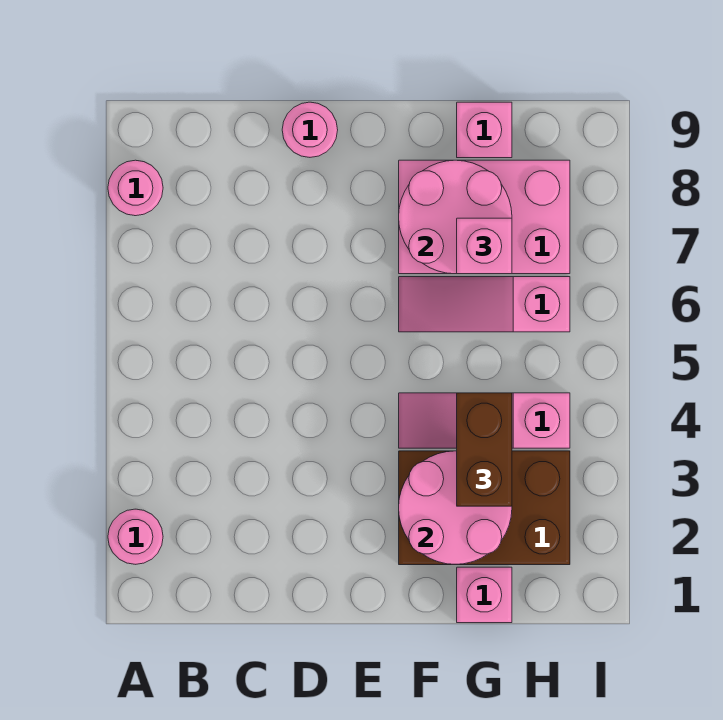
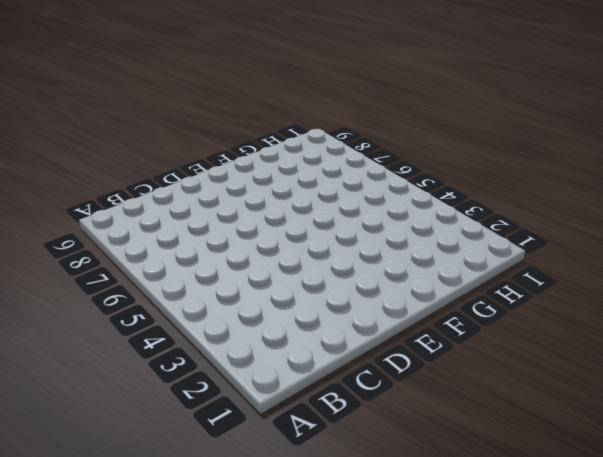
none -> pink 1x1 round brick [108,509,163,564]
none -> pink 1x1 round brick [108,160,163,216]
none -> pink 1x1 round brick [282,102,338,157]

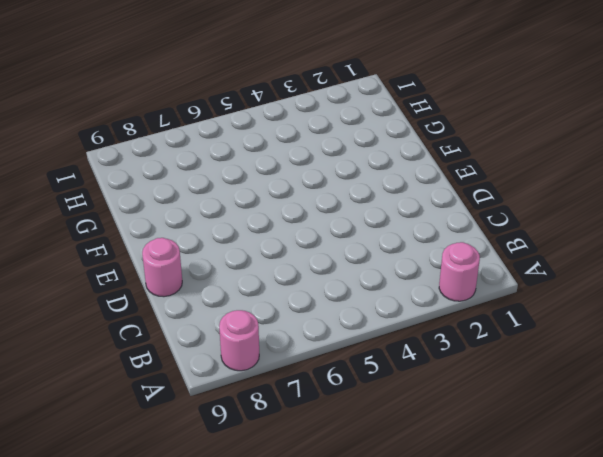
none -> brown 2x3 brick [399,451,570,565]
none -> pink 1x3 slope [399,393,570,448]
none -> pink 1x3 slope [399,277,570,332]

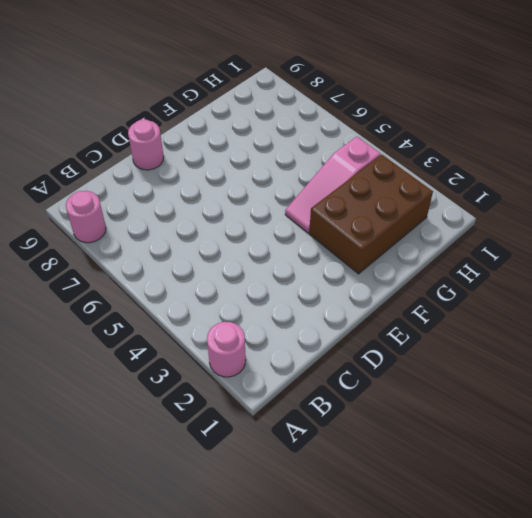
none -> pink 1x3 slope [399,277,570,332]
none -> pink 2x3 brick [399,160,570,274]
none -> pink 1x1 brick [457,567,512,623]

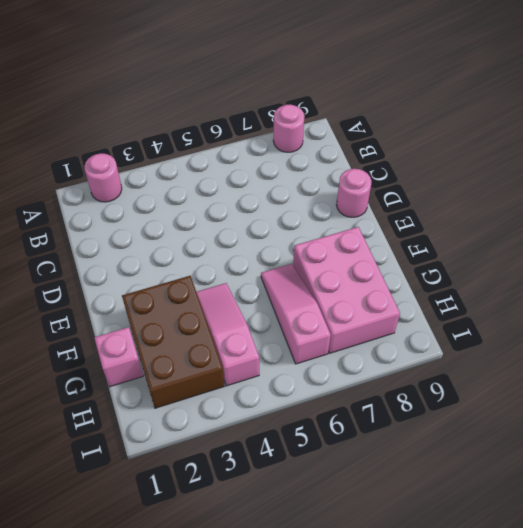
none -> pink 1x1 brick [457,102,512,158]
none -> pink 2x2 round brick [399,451,512,564]
none -> pink 2x2 round brick [399,160,512,274]

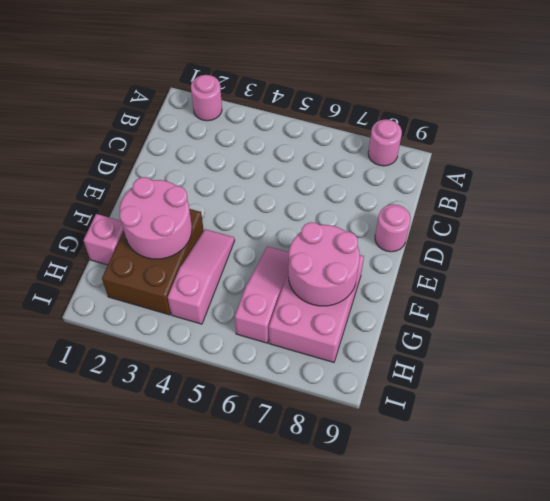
none -> pink 1x1 brick [457,102,512,158]
none -> brown 1x2 brick [457,393,512,506]
none -> pink 1x1 brick [457,218,512,274]

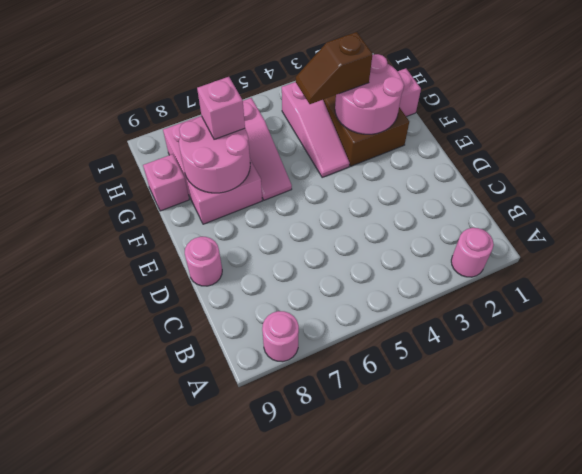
brown 1x2 slope [296,32,373,104] -> brown 1x2 brick [457,393,512,506]

